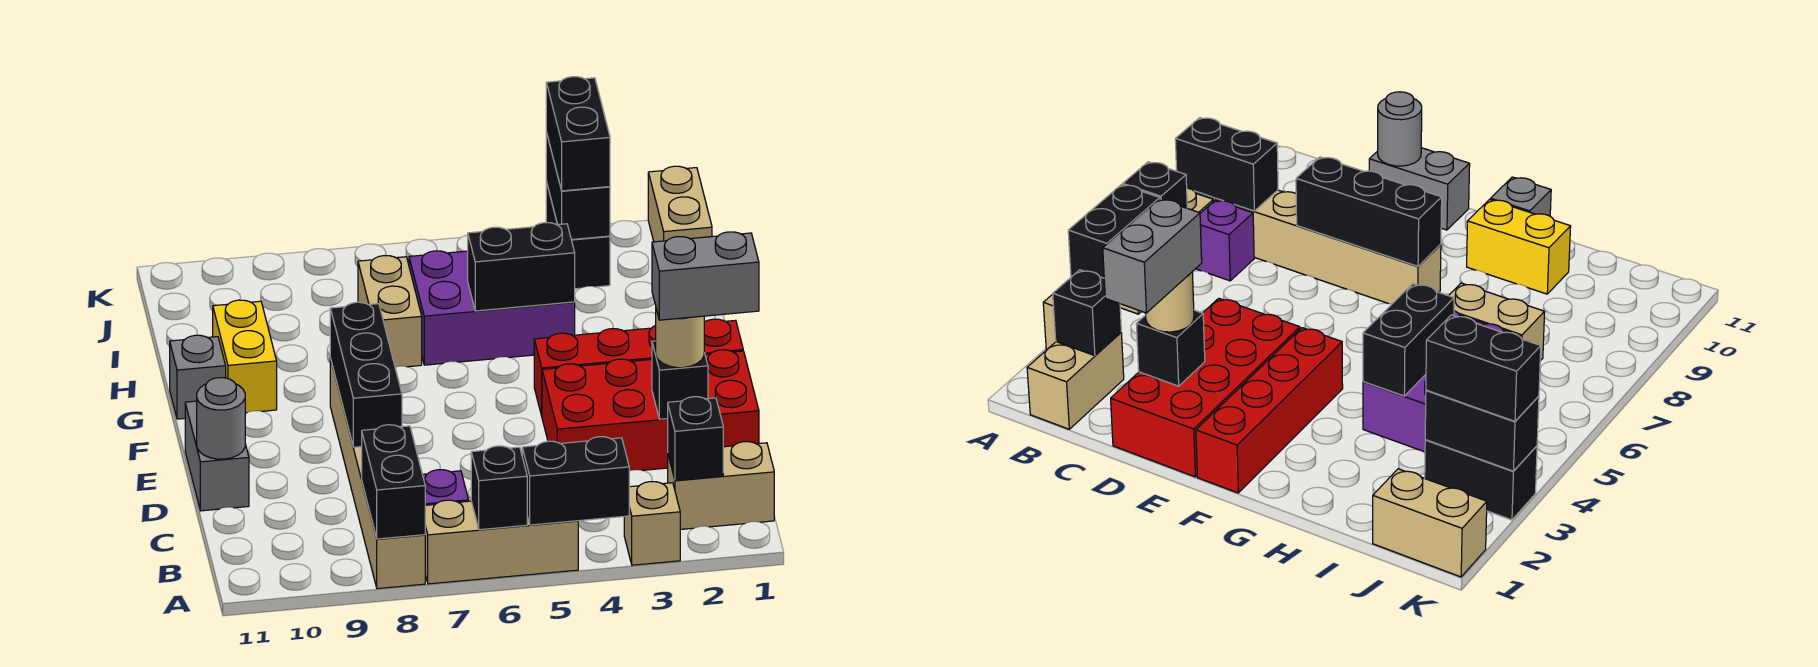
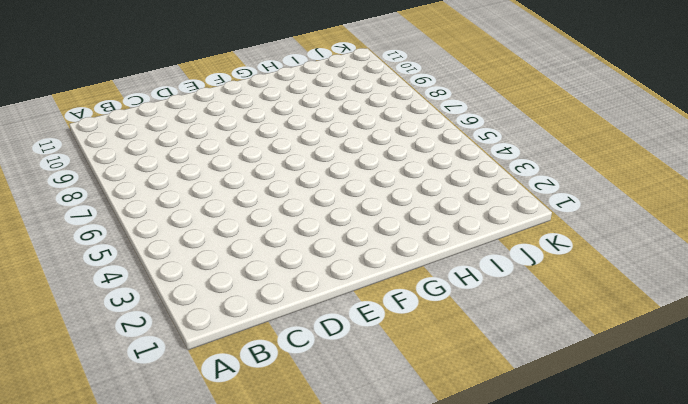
none -> tan 1x1 brick [624,482,680,565]
none -> tan 1x3 brick [425,500,578,584]
none -> tan 1x6 brick [330,358,425,589]

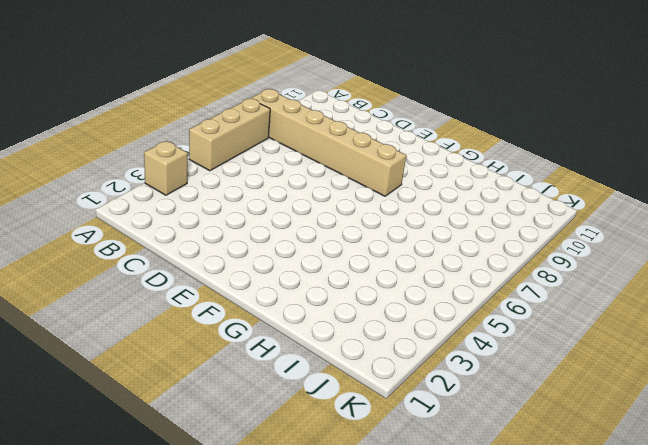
none -> tan 1x2 brick [668,442,774,530]
none -> purple 1x1 brick [423,470,468,505]
none -> red 2x4 brick [542,350,759,471]

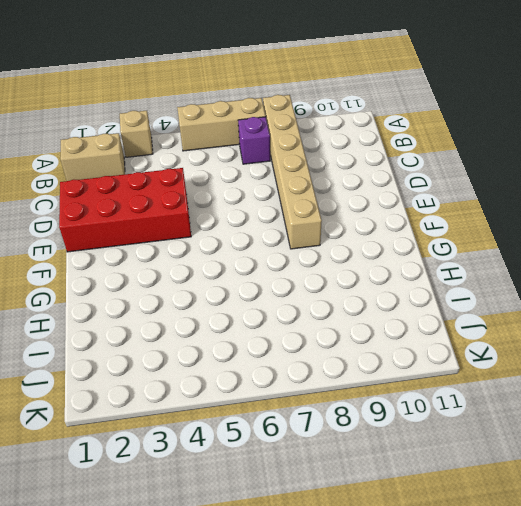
none -> grey 1x2 brick [185,401,249,511]
none -> red 1x4 brick [534,319,743,416]
none -> yellow 1x2 brick [213,300,277,413]

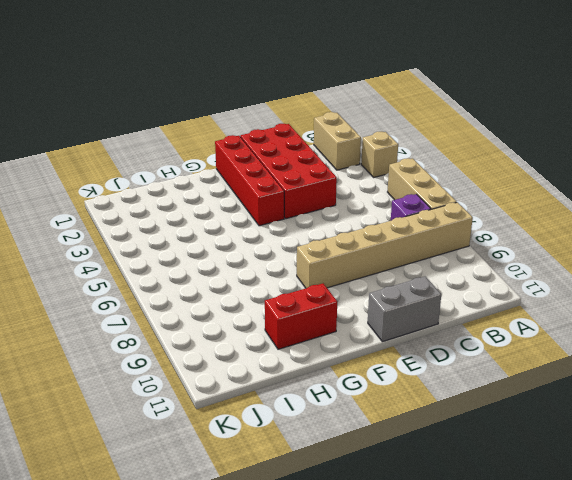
red 1x2 brick [265,284,337,349] -> yellow 1x2 brick [213,300,277,413]
none -> grey 1x1 brick [170,335,226,419]
none -> purple 2x3 brick [409,251,575,365]
none -> tan 1x2 brick [358,256,422,367]

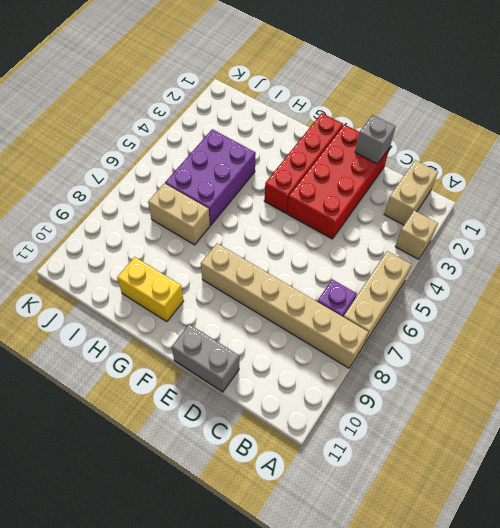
grey 1x1 brick [355,115,396,164] -> grey 1x1 brick moved to [170,335,226,419]
none -> tan 1x2 brick [648,166,712,242]
none -> black 1x2 brick [546,182,610,289]
none -> black 1x2 brick [522,437,629,525]

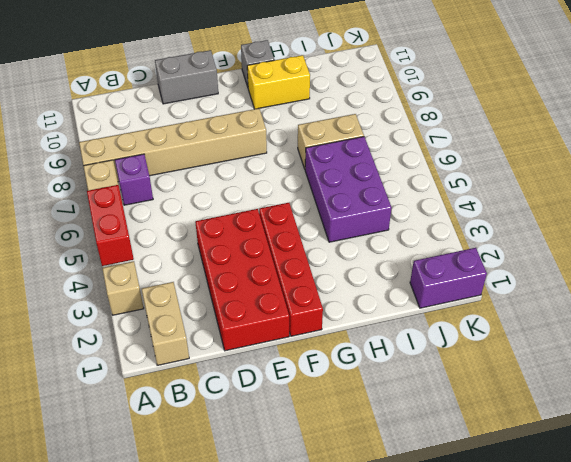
red 1x2 brick [87,185,134,266] -> black 1x2 brick [522,437,629,525]
purple 1x2 brick [410,248,487,308] -> tan 1x2 brick [648,166,712,242]
none -> black 1x2 brick [546,182,610,289]
none -> black 1x1 brick [471,446,527,530]
none -> black 1x2 brick [362,425,425,539]

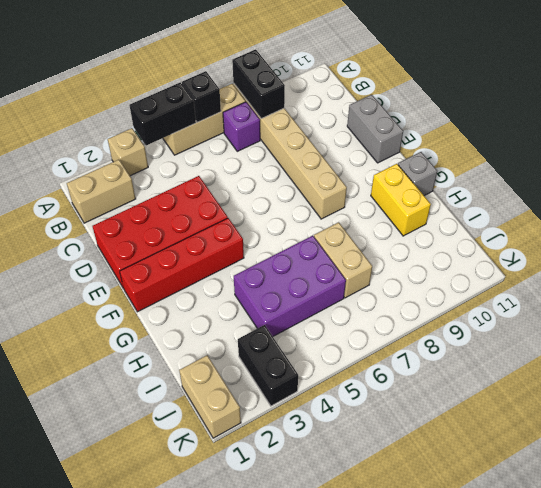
none -> black 1x1 brick [668,397,723,480]
none -> black 1x1 brick [652,341,708,419]
none -> black 1x3 brick [330,302,402,447]

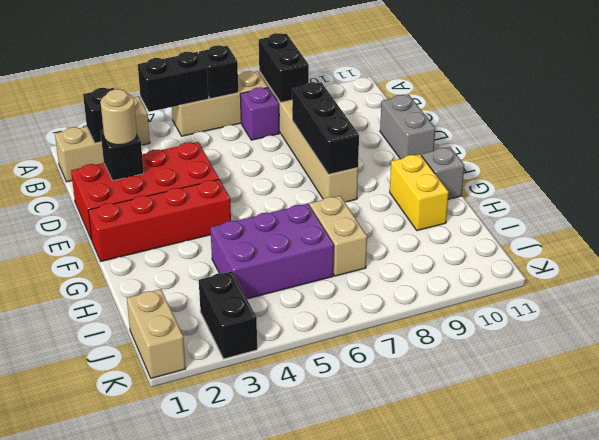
none -> grey 1x1 round brick [197,378,245,459]
none -> black 1x2 brick [468,223,575,311]
none -> black 1x2 brick [546,132,610,240]

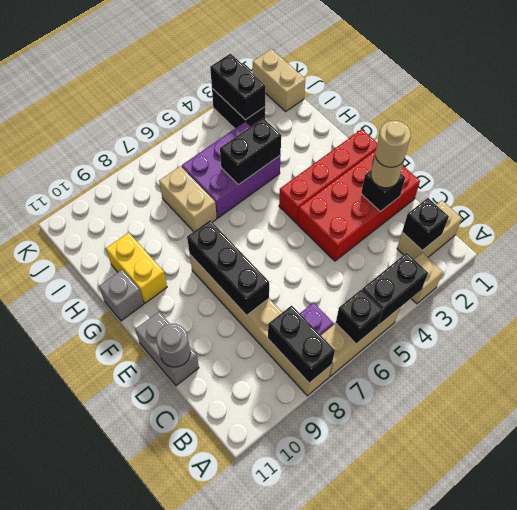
tan 1x1 round brick [375,121,411,167] -> grey 1x2 brick [652,232,759,320]
none -> black 1x2 brick [546,77,610,191]

